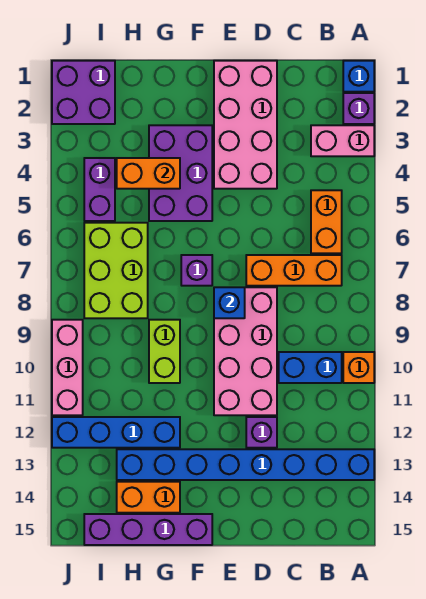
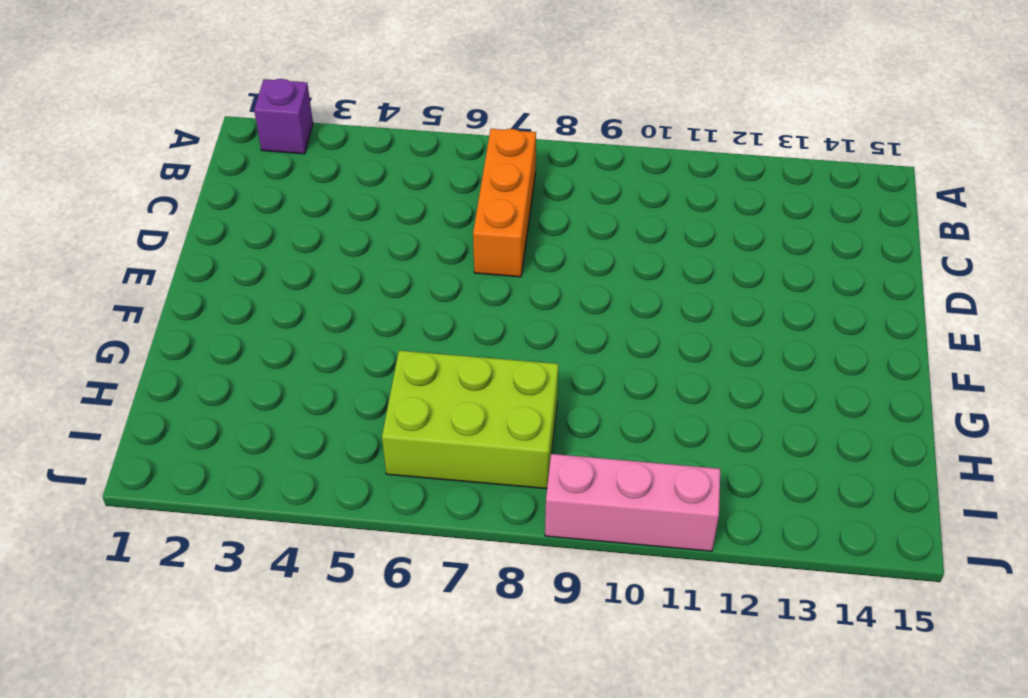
none -> blue 1x1 brick [343,61,374,92]
none -> pink 1x2 brick [311,125,374,156]
none -> orange 1x1 brick [343,352,374,383]

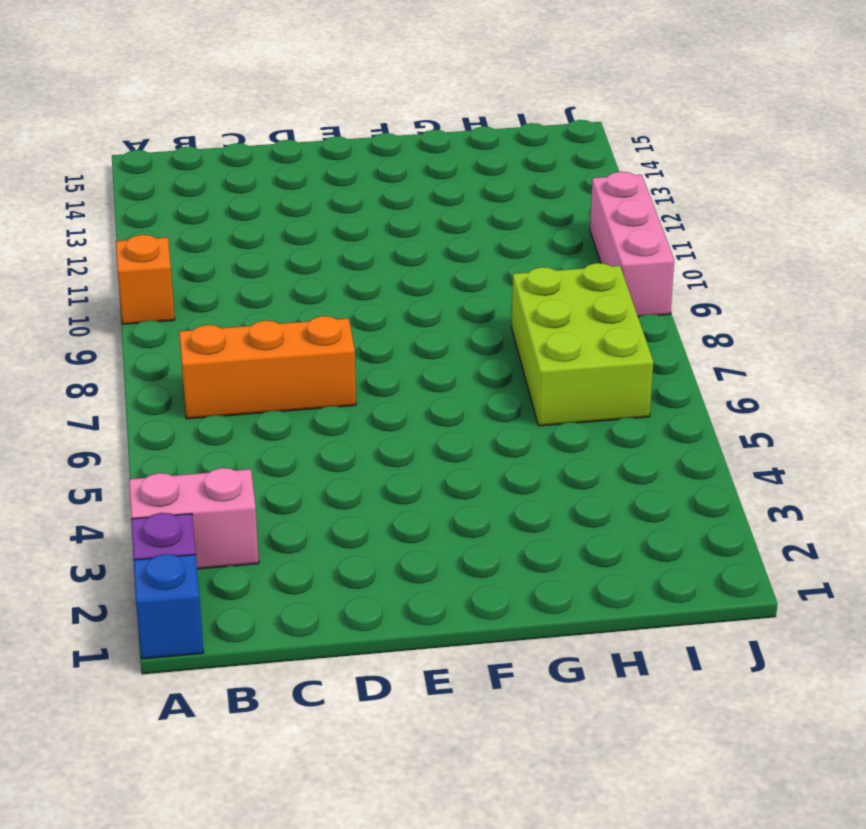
none -> blue 1x8 brick [117,449,374,480]
none -> orange 1x2 brick [311,190,342,253]
none -> blue 1x2 brick [279,352,342,383]

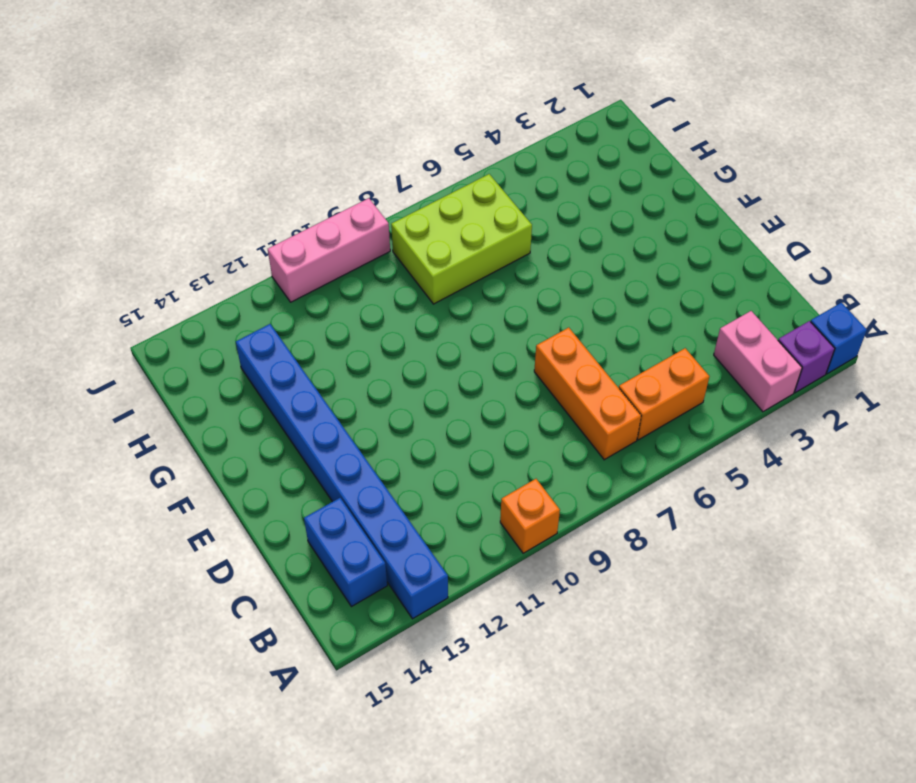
blue 1x2 brick [304,498,387,607] -> blue 1x2 brick moved to [279,352,342,383]
none -> pink 2x4 brick [214,61,277,189]
none -> pink 2x4 brick [214,287,277,415]
none -> purple 1x1 brick [246,417,277,448]

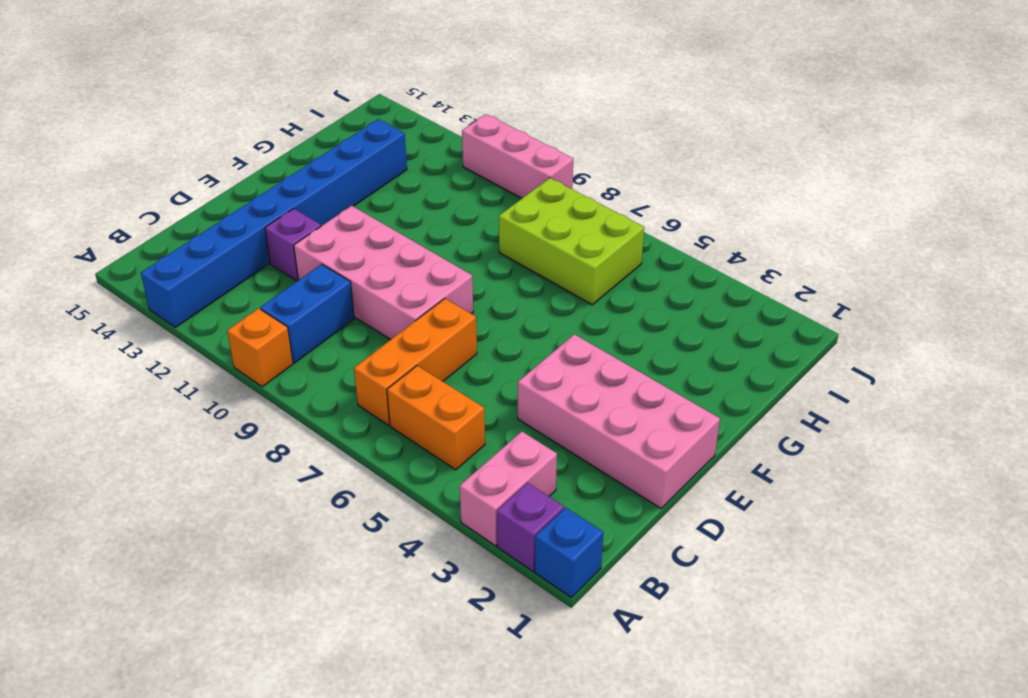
none -> purple 2x3 brick [149,125,212,221]
none -> purple 1x1 brick [181,255,212,286]
none -> purple 1x4 brick [84,514,212,545]

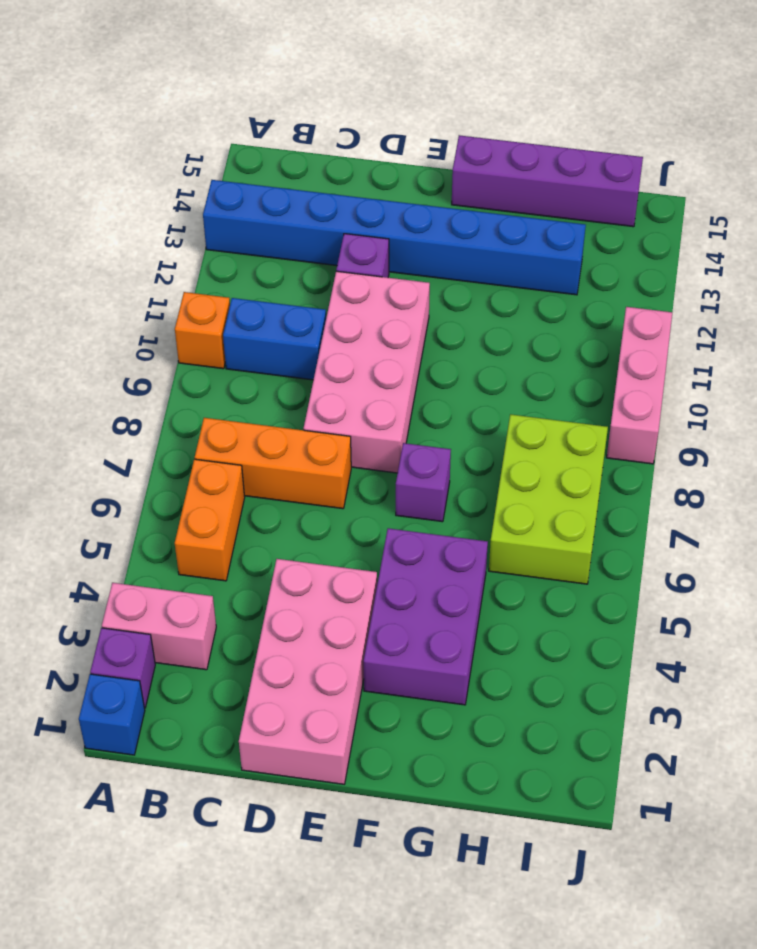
none -> lime 1x2 brick [149,320,180,383]
none -> blue 1x4 brick [52,417,180,448]
none -> orange 1x2 brick [117,482,180,513]

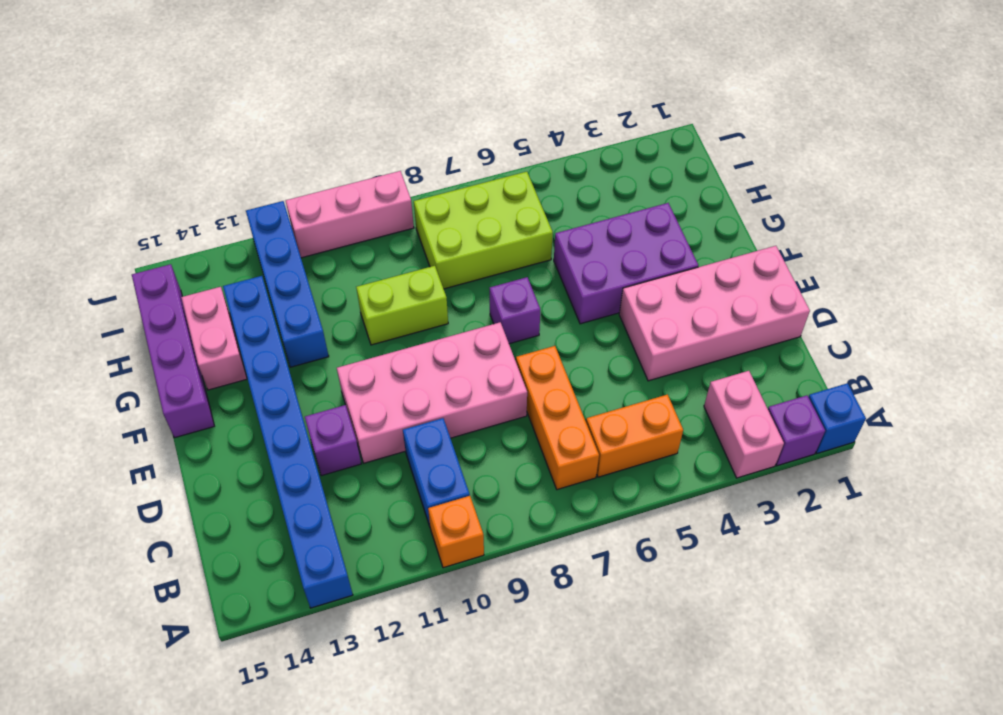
pink 1x2 brick [181,287,247,390] -> orange 1x2 brick [117,482,180,513]
none -> purple 2x2 brick [52,61,115,124]
none -> purple 1x2 brick [84,158,115,221]
none -> blue 1x1 brick [214,287,245,318]

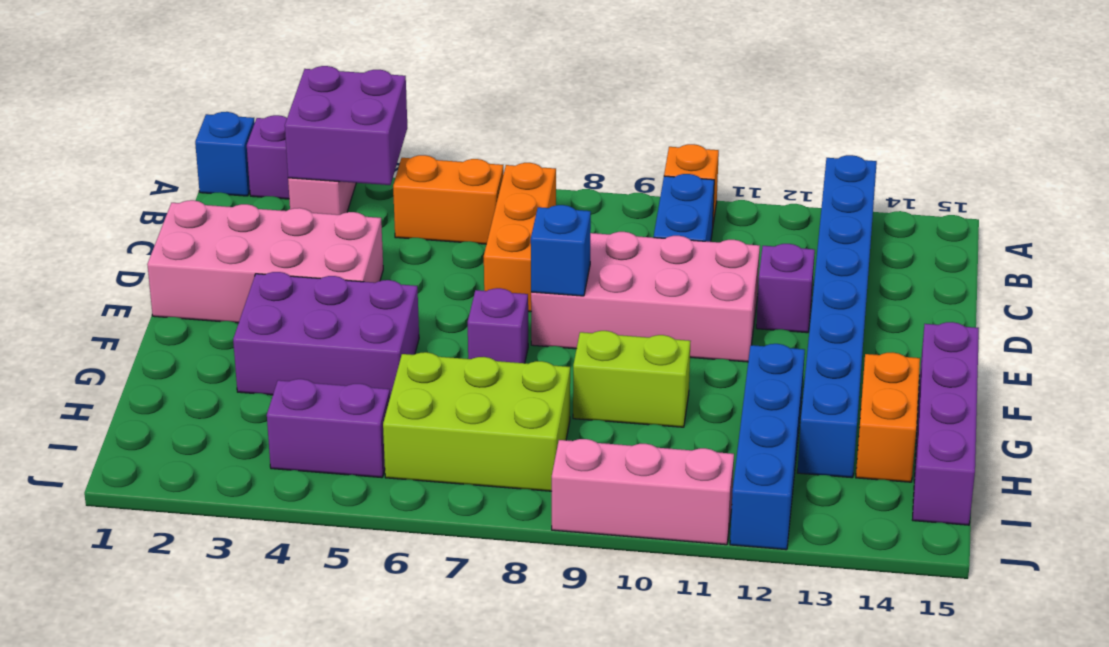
purple 2x2 brick [285,66,407,185] -> purple 2x2 brick moved to [52,61,115,124]
none -> orange 1x2 brick [117,158,180,189]

